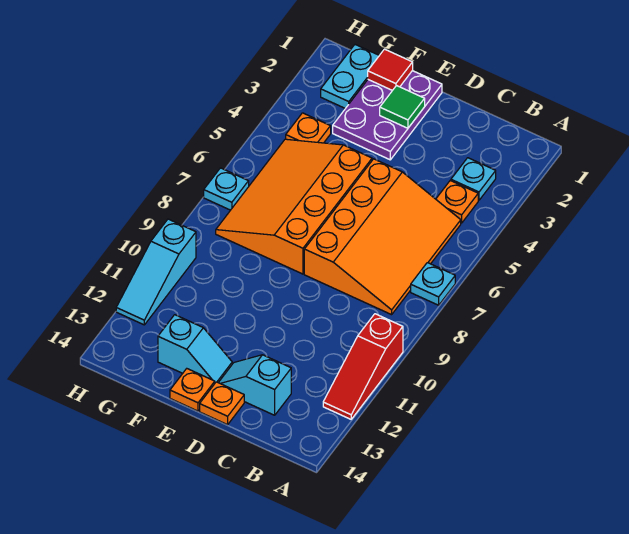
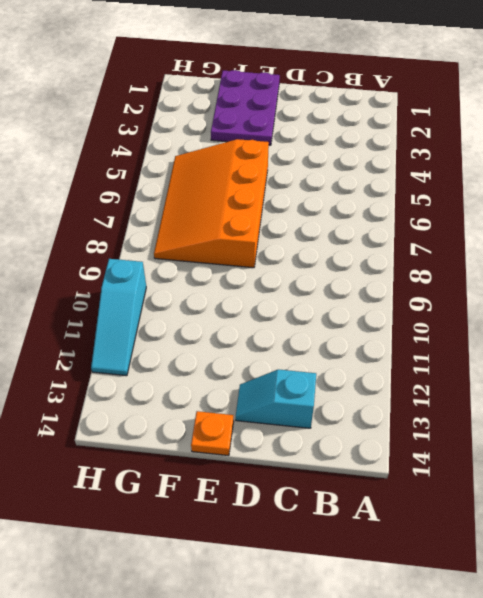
none -> cyan 1x1 plate [411,263,455,305]
none -> red 1x3 slope [323,314,403,419]
none -> cyan 1x1 plate [451,158,496,200]

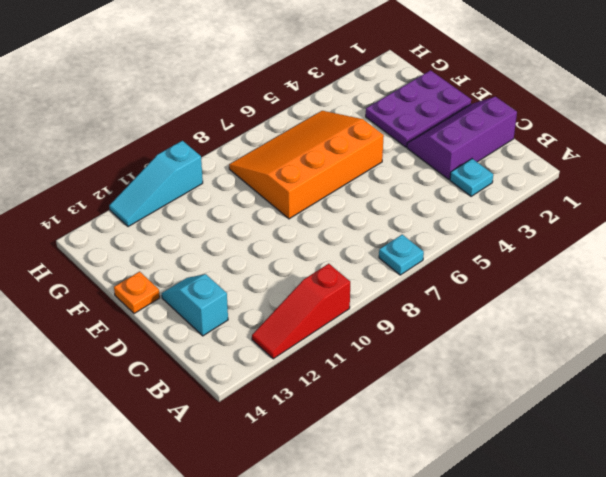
purple 2x3 slope [407,97,517,180] -> none
none -> orange 1x1 plate [436,181,478,223]
none -> orange 3x4 slope [304,159,461,315]
none -> orange 1x1 plate [200,382,244,425]

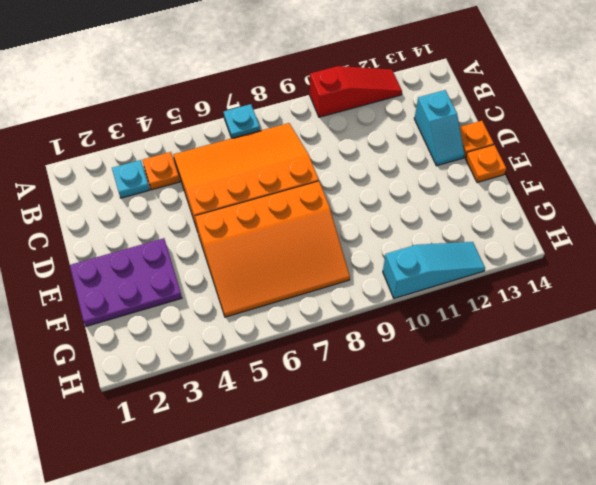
none -> cyan 1x2 slope [158,315,232,383]
none -> cyan 1x2 plate [321,45,379,108]
none -> orange 1x1 plate [286,113,331,143]

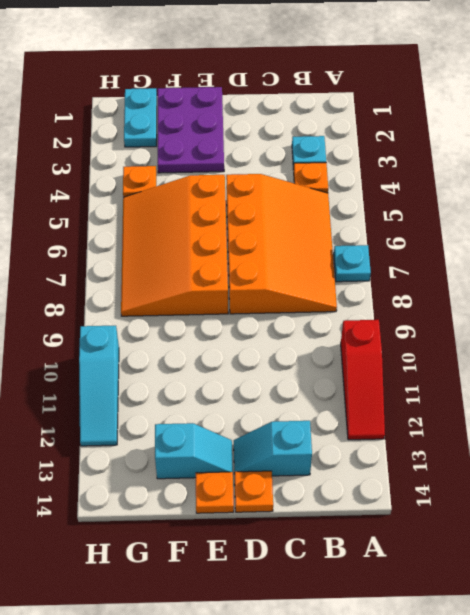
none -> cyan 1x1 plate [204,168,249,210]
none -> green 1x1 tile [380,86,425,128]
none -> red 1x1 tile [368,49,413,90]

